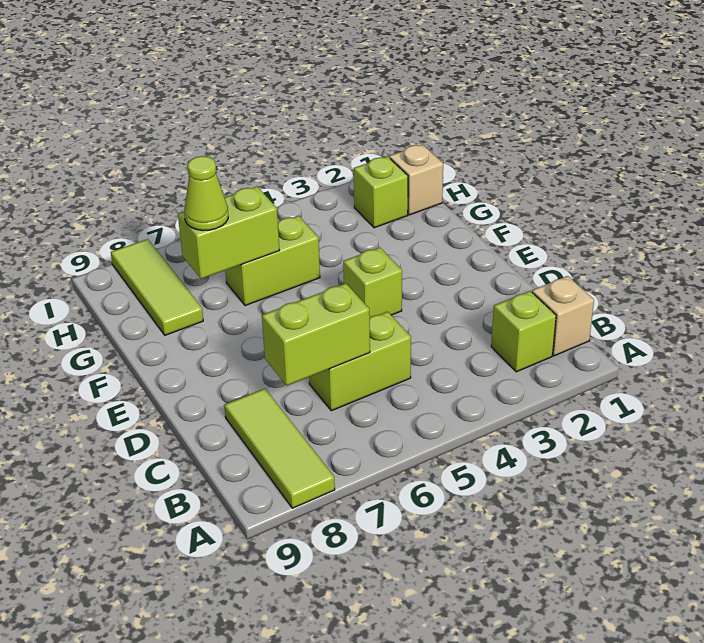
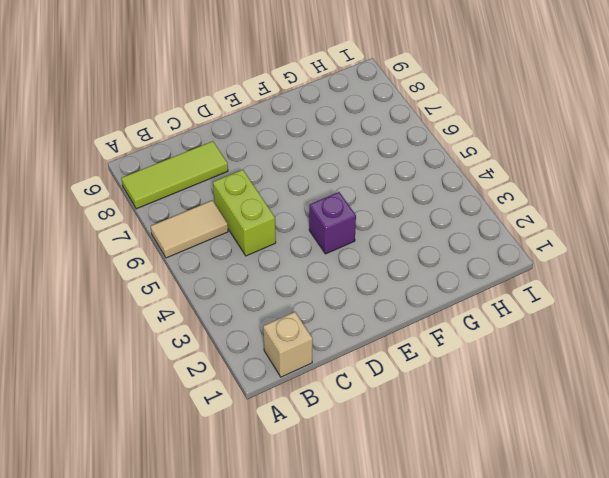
tan 1x2 tile [151,201,228,258] -> none
purple 1x1 brick [309,192,356,254] -> lime 1x1 brick [343,248,402,317]
none -> lime 1x1 brick [491,291,556,372]
none -> lime 1x2 brick [225,216,320,306]
none -> lime 1x3 tile [111,239,203,335]

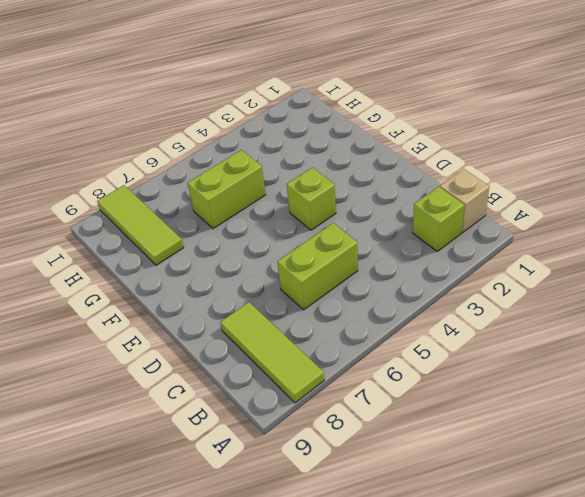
none -> tan 1x1 brick [389,144,443,215]
none -> lime 1x1 brick [354,156,408,228]
none -> lime 1x2 brick [262,283,370,386]

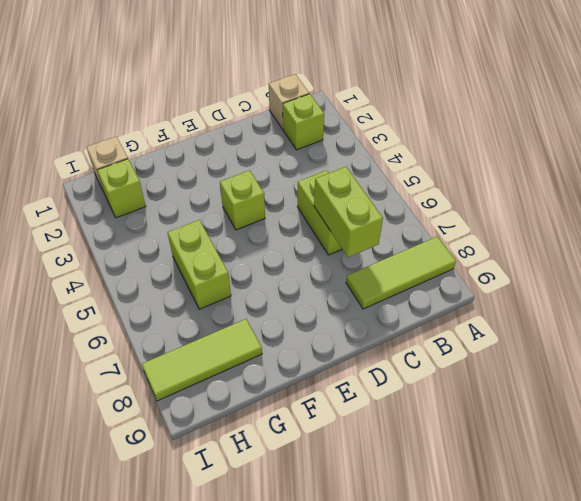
none -> lime 1x2 brick [178,187,279,279]
none -> lime 1x1 cone [184,156,228,231]

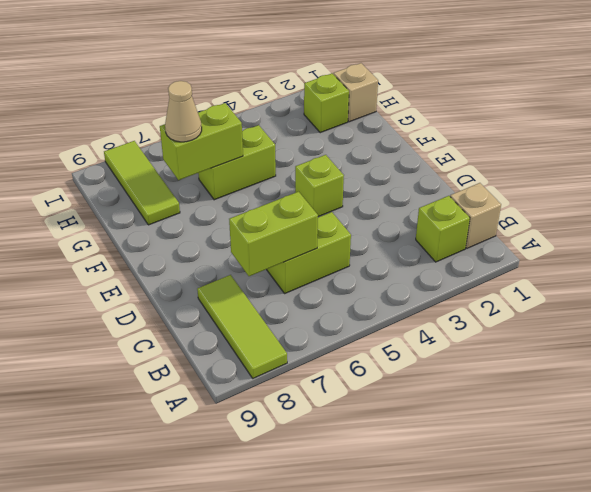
tan 1x1 cone [165,81,202,142] -> lime 1x1 cone [184,156,228,231]

